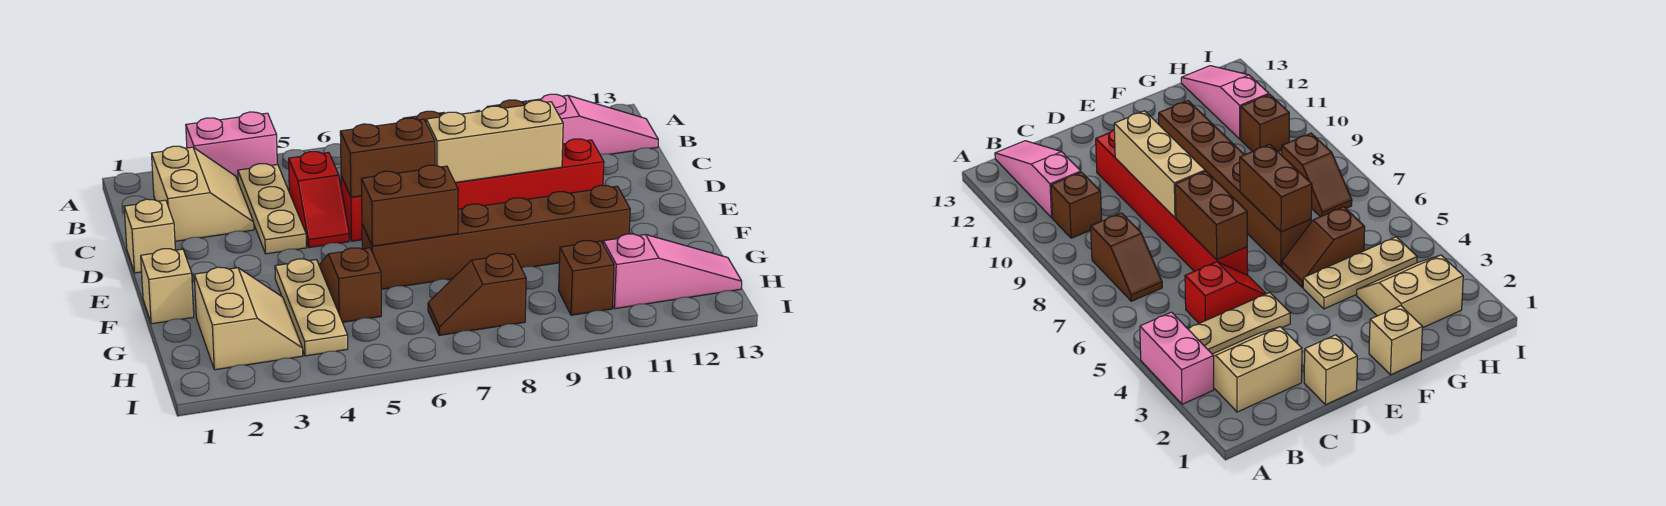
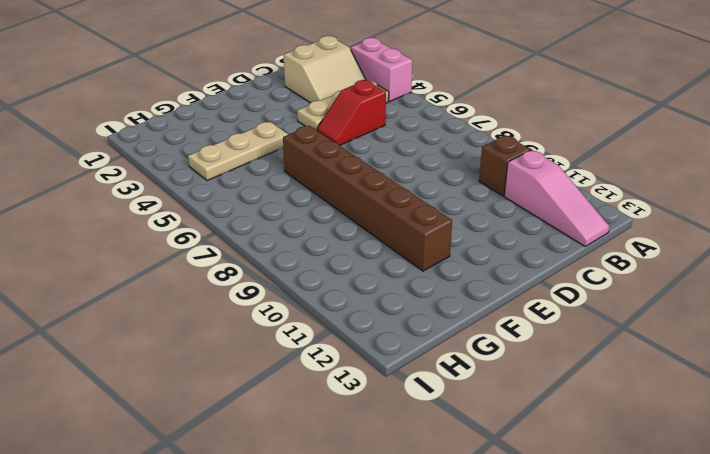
none -> brown 1x2 slope [1091,213,1162,301]
none -> tan 1x1 brick [124,199,175,273]
none -> red 1x6 brick [341,139,604,241]

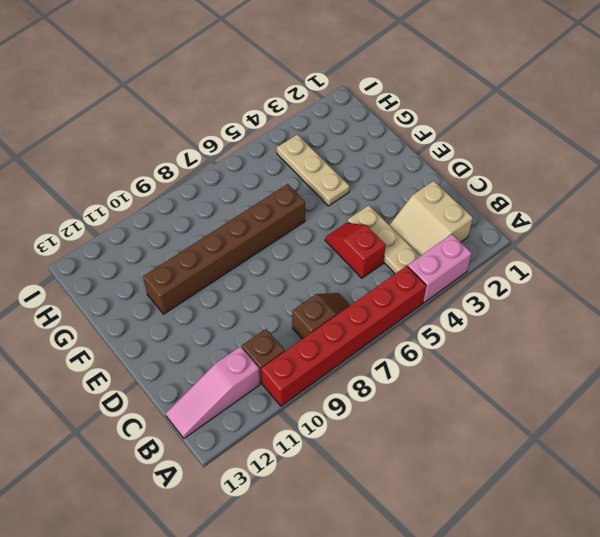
red 1x6 brick [261,266,426,406] -> red 1x6 brick moved to [341,139,604,241]
none -> tan 1x1 brick [124,199,175,273]
none -> tan 1x1 brick [141,249,194,324]
none -> brown 1x2 slope [319,248,381,322]

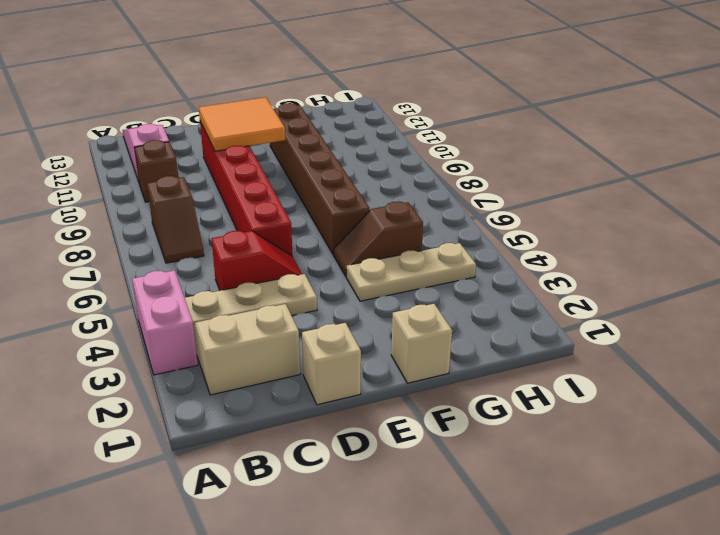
orange 2x2 tile [199,97,285,151] -> tan 1x3 brick [426,100,563,182]
none -> tan 2x2 slope [194,267,303,370]
none -> brown 1x2 slope [428,253,526,335]
none -> brown 1x1 brick [559,241,614,315]

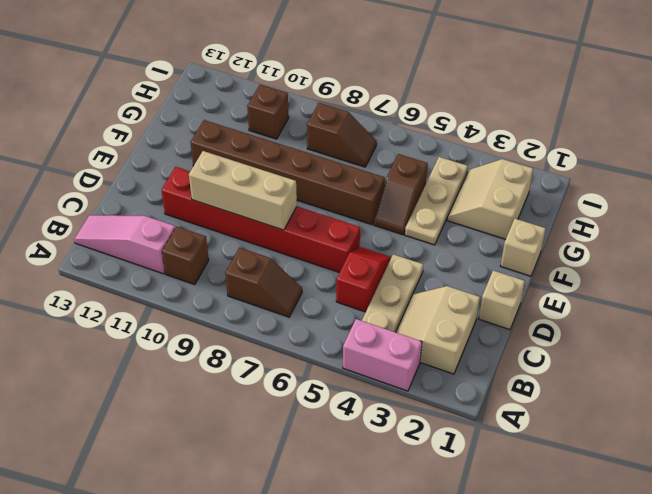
none -> pink 1x3 slope [603,234,742,309]
none -> brown 1x2 brick [340,118,435,197]
none -> brown 1x2 brick [361,165,458,246]

